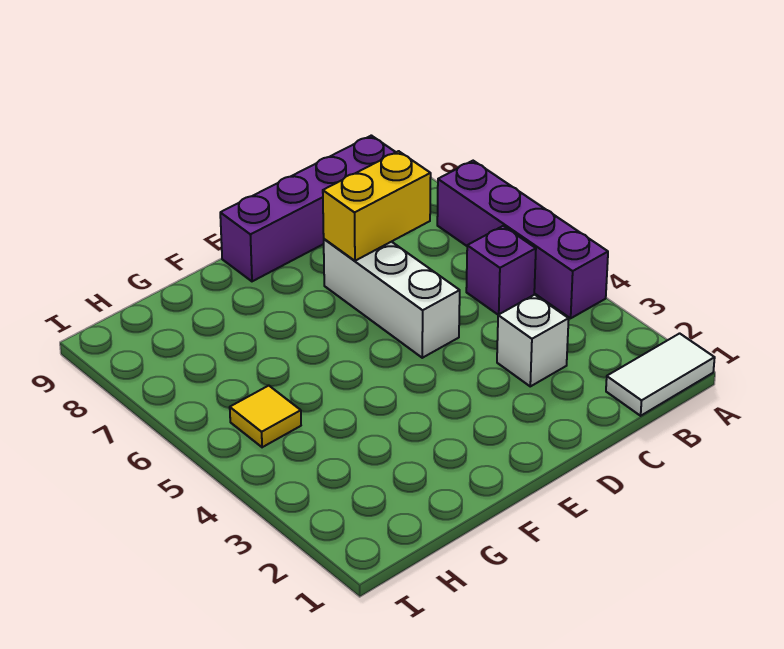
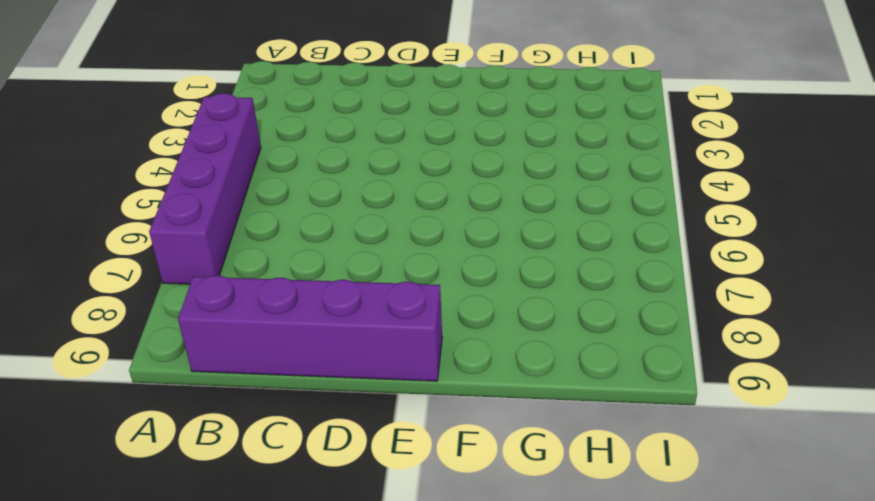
none -> white 1x2 tile [606,333,715,416]
none -> purple 1x1 brick [466,226,536,315]

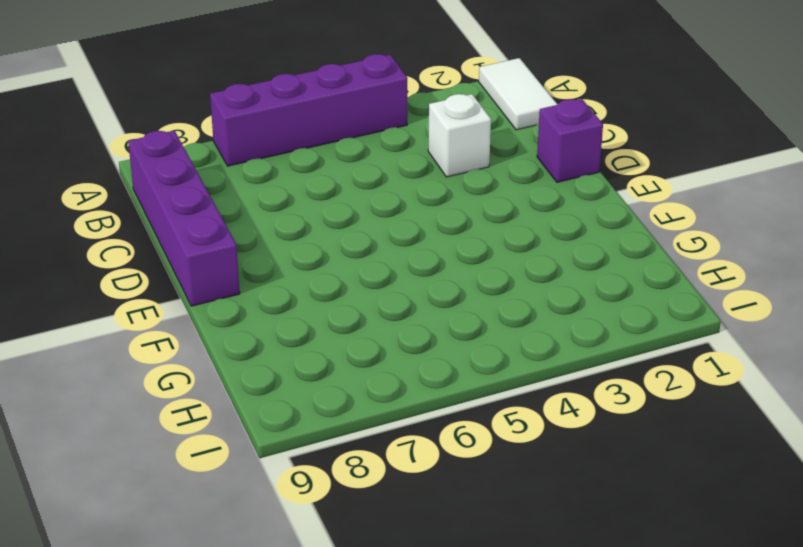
purple 1x1 brick [537,99,603,182] -> purple 1x1 brick moved to [466,226,536,315]
none -> white 1x3 brick [324,239,460,358]
none -> yellow 1x1 tile [230,385,301,447]

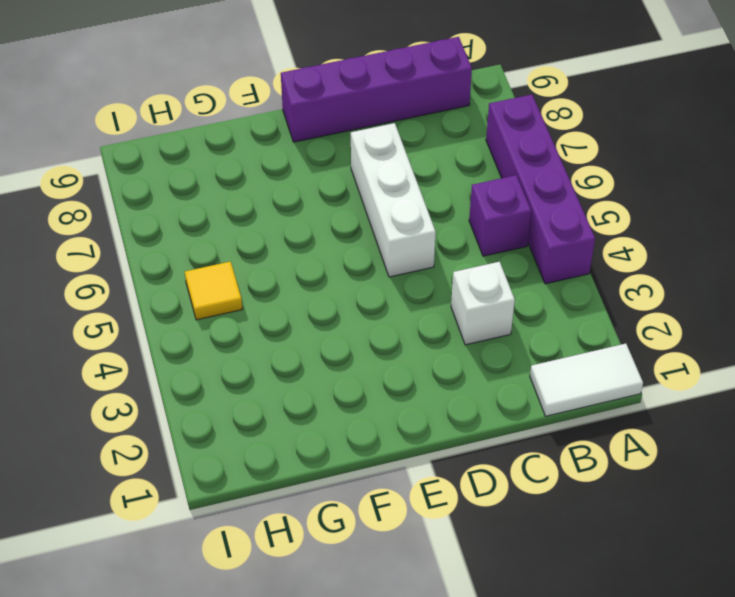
none -> yellow 1x2 brick [323,151,431,261]

